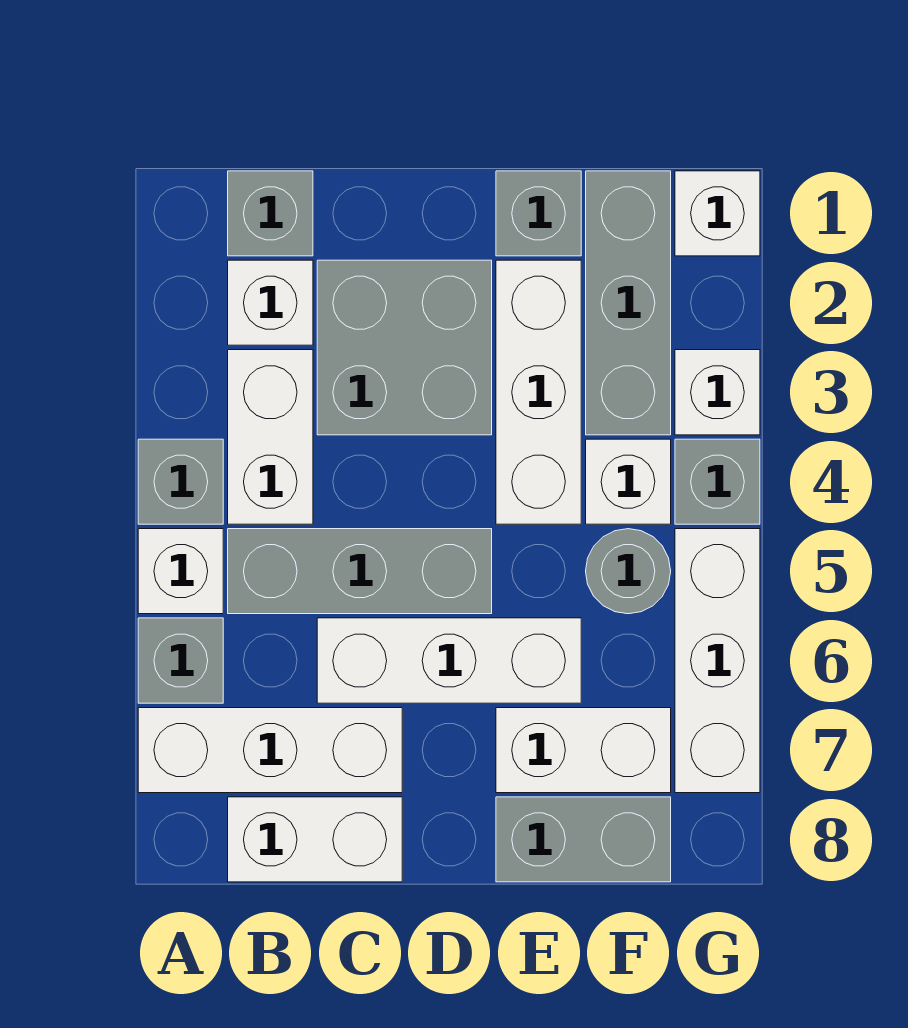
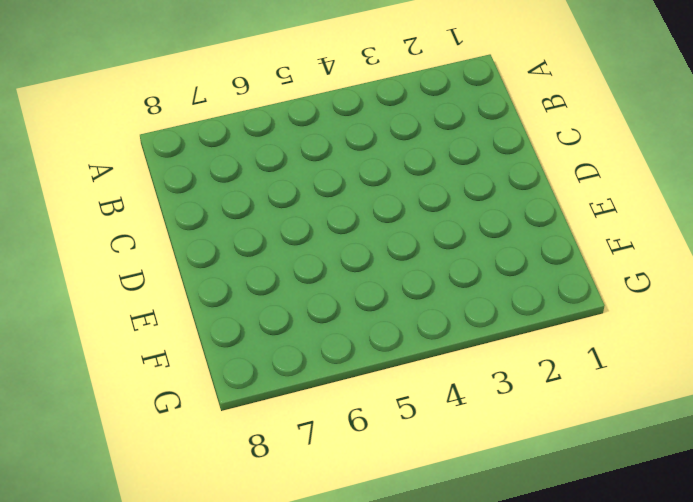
none -> grey 1x1 brick [138,439,223,524]
none -> white 1x1 brick [138,529,223,614]
none -> grey 1x1 brick [138,618,223,703]

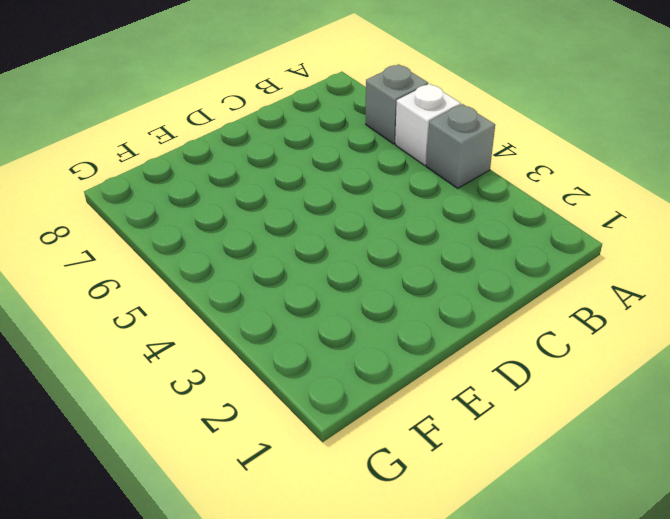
none -> white 1x3 brick [138,708,402,793]
none -> grey 1x1 brick [228,171,313,256]
none -> white 1x1 brick [228,260,313,345]

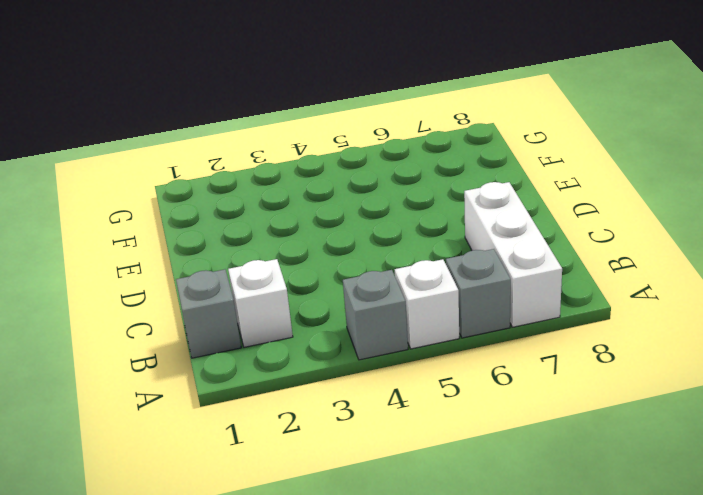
none -> white 1x2 brick [228,350,313,524]
none -> grey 1x3 brick [228,529,492,614]
none -> white 1x2 brick [228,797,402,882]

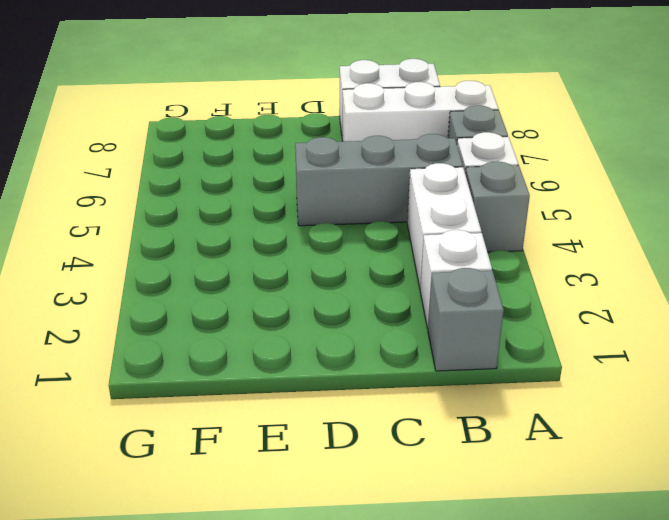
none -> grey 2x2 brick [317,260,492,435]
none -> white 1x3 brick [317,618,581,703]
none -> grey 1x1 brick [496,171,581,256]

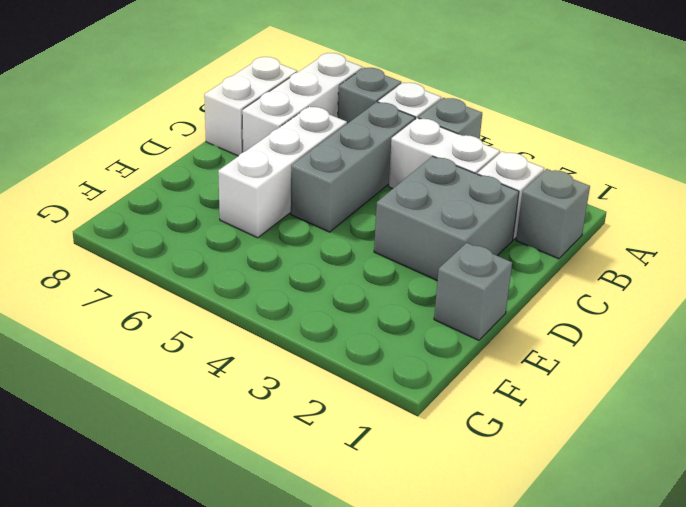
none -> white 1x3 brick [496,260,581,524]
none -> white 1x2 brick [496,708,671,793]
none -> grey 1x2 brick [496,797,671,882]

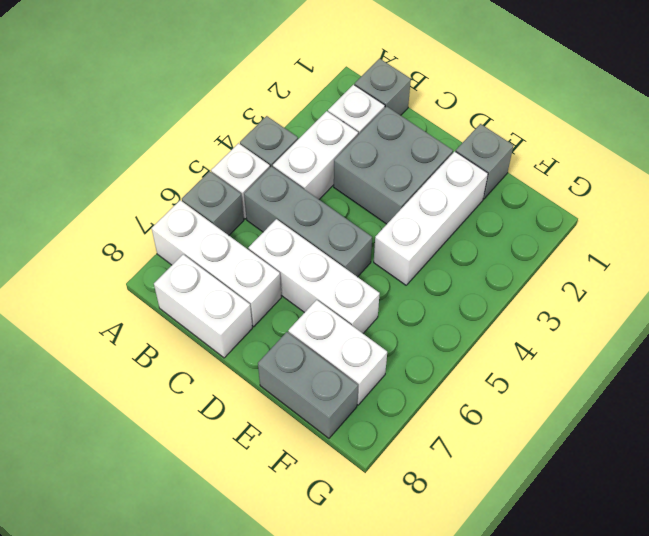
none -> grey 1x3 brick [586,171,671,435]
none -> white 1x1 brick [586,439,671,524]
none -> grey 1x1 round brick [586,529,671,614]

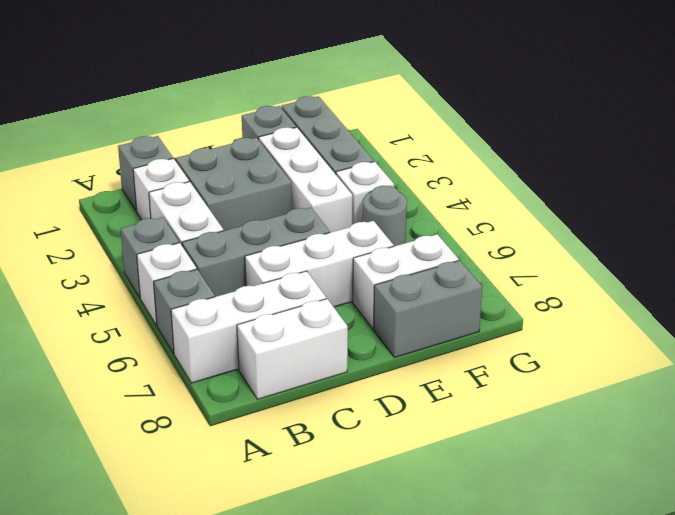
none -> white 1x1 brick [675,171,760,256]
none -> white 1x1 brick [675,350,760,435]
none -> grey 1x1 brick [675,439,760,524]

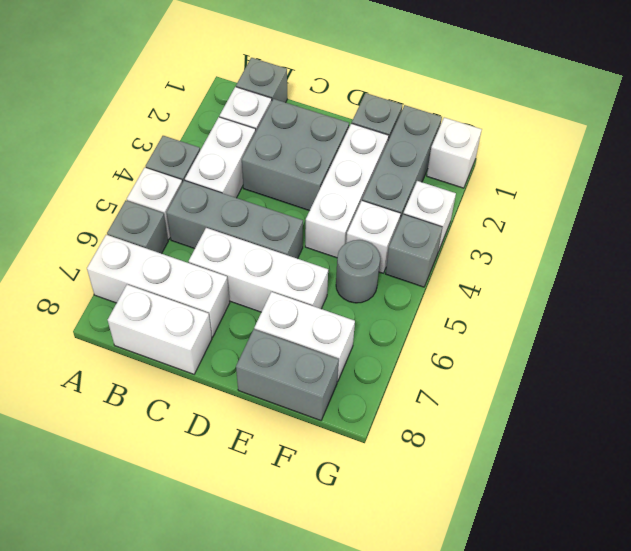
none -> white 1x3 brick [675,529,760,793]

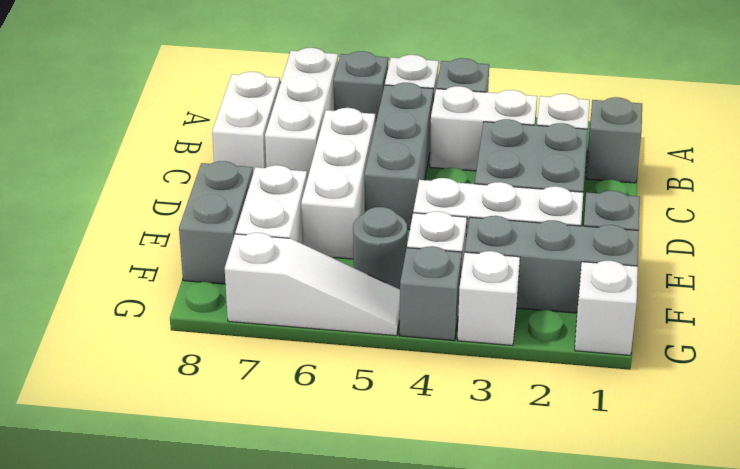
white 1x3 slope [225,233,400,336] -> white 1x3 brick [675,529,760,793]

